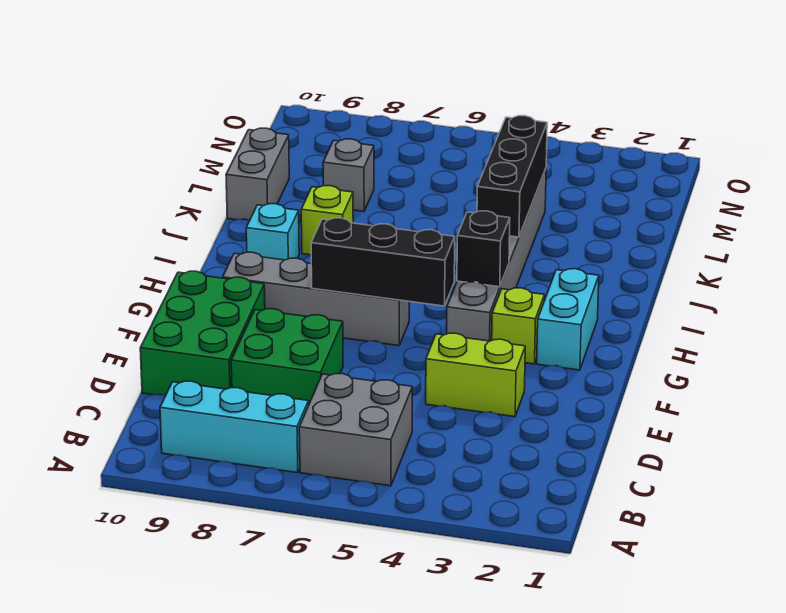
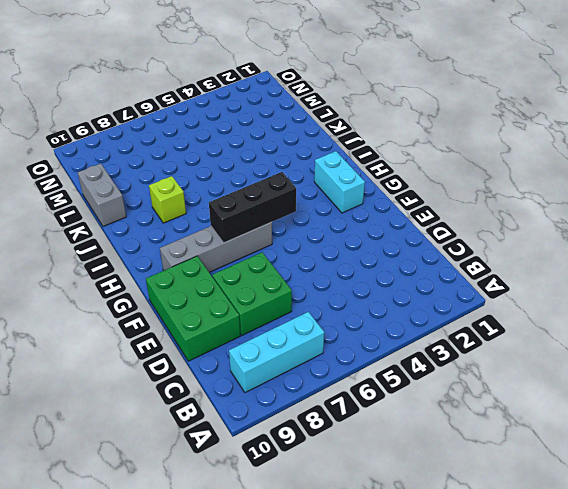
none -> grey 2x2 brick [299,374,412,486]
none -> lime 1x2 brick [426,333,525,417]
none -> lime 1x1 brick [492,288,545,364]

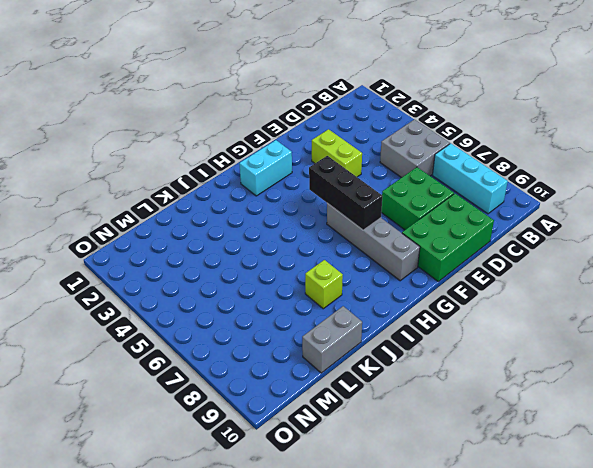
none -> lime 1x1 brick [492,288,545,364]
none -> grey 1x6 brick [447,169,546,341]
none -> cyan 1x1 brick [246,204,299,260]

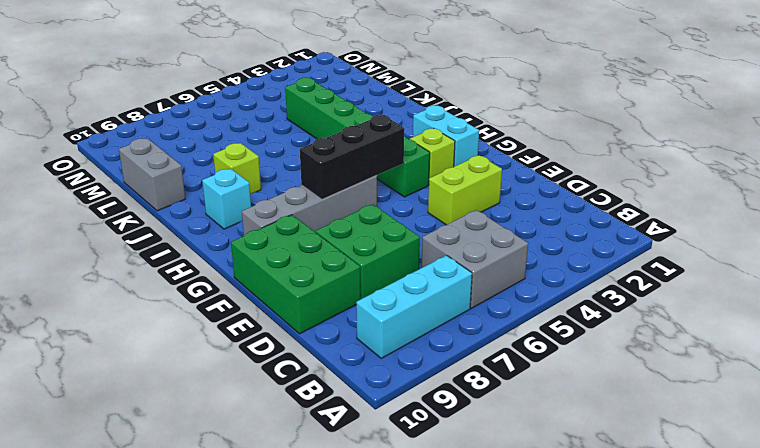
green 1x6 brick [285,78,430,197] -> grey 1x6 brick [447,169,546,341]
none -> grey 1x1 brick [323,139,374,211]
none -> black 1x1 brick [457,211,510,287]
none -> black 1x3 brick [477,116,547,237]

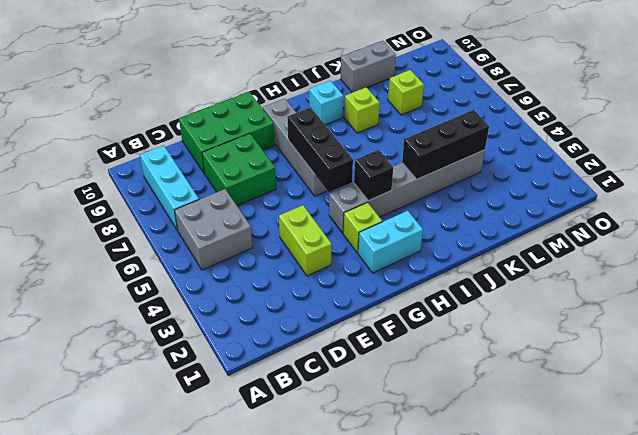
lime 1x1 brick [388,70,424,115] -> grey 1x1 brick [323,139,374,211]

